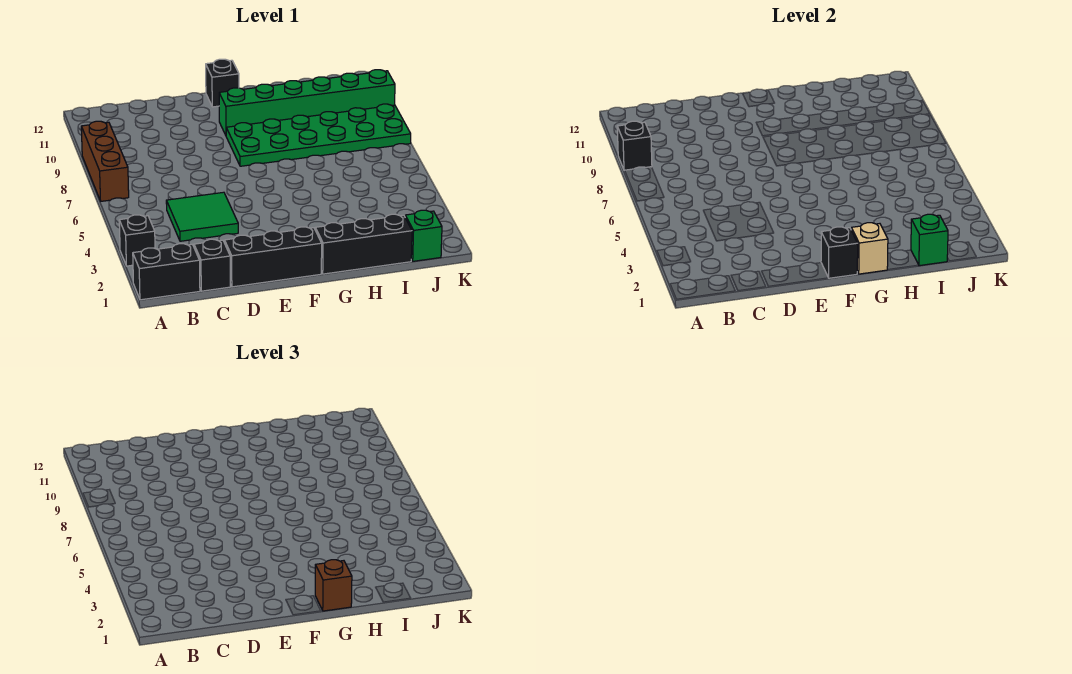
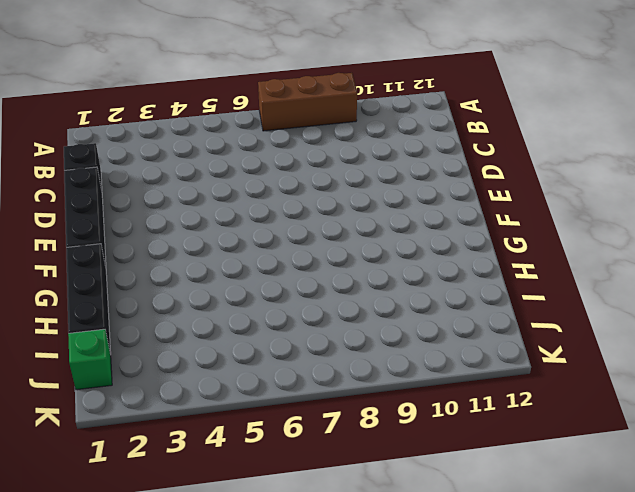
none -> black 1x2 brick [133,244,200,300]
none -> black 1x1 brick [119,215,155,266]
none -> green 2x2 tile [166,192,238,241]

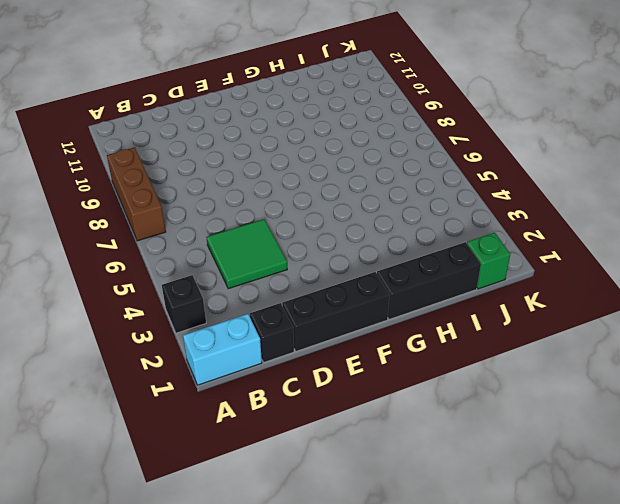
cyan 1x2 brick [183,314,262,385] -> black 1x2 brick [133,244,200,300]
none -> green 2x6 plate [226,104,411,166]
none -> green 1x6 brick [219,70,395,135]
none -> black 1x1 brick [206,59,239,107]

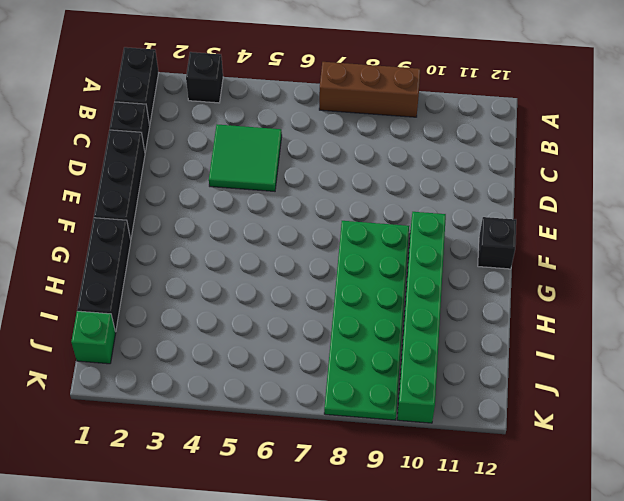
none -> black 1x1 brick [617,121,652,171]
none -> black 1x1 brick [821,227,858,278]
none -> tan 1x1 brick [851,223,888,274]

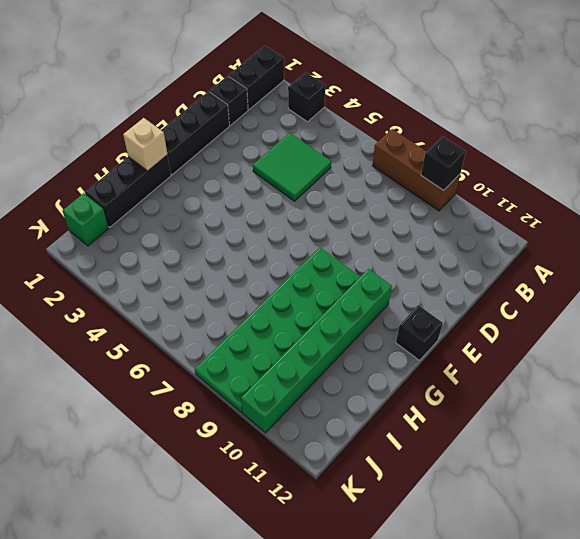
none -> black 1x1 brick [821,227,858,278]
none -> green 1x1 brick [911,214,948,266]
none -> brown 1x1 brick [315,560,352,611]

